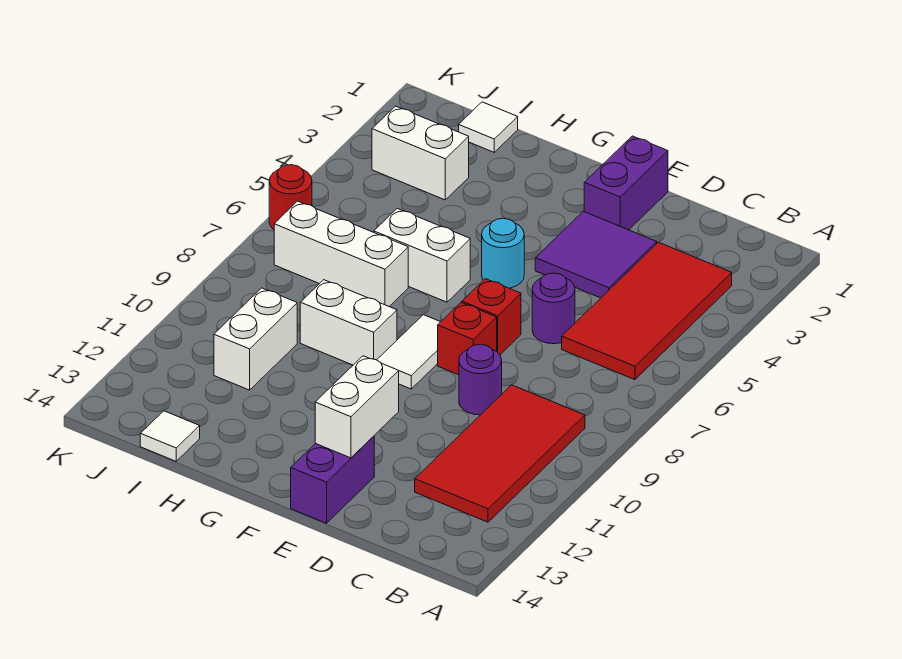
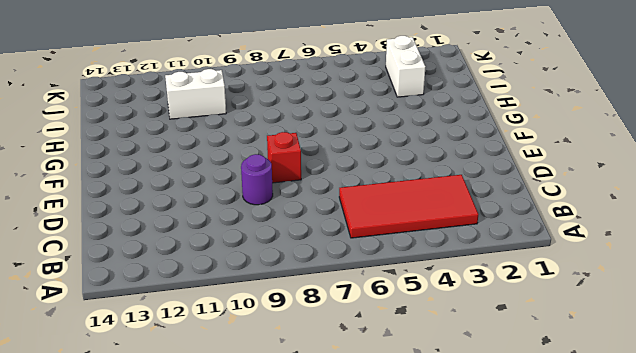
none -> red 2x4 tile [415,385,585,522]
none -> purple 2x2 tile [535,211,657,298]
none -> purple 1x1 round brick [532,273,575,344]

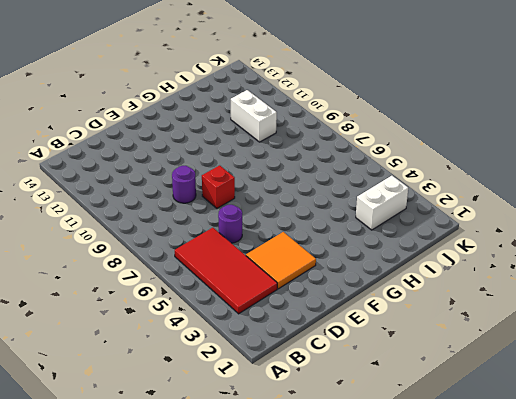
orange 2x2 tile [246,232,316,289] -> purple 2x2 tile [535,211,657,298]
none -> red 2x4 tile [415,385,585,522]
none -> purple 1x2 brick [584,136,668,230]
none -> red 1x1 brick [462,279,521,355]

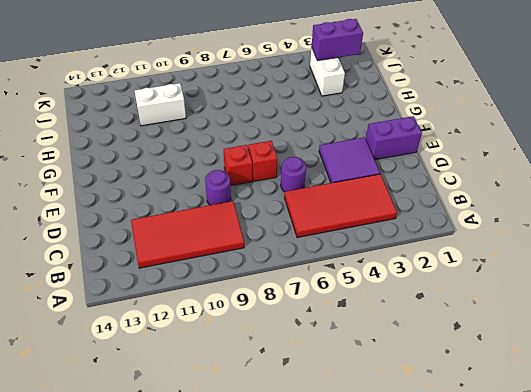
purple 1x2 brick [312,19,363,61] -> purple 1x2 brick moved to [291,436,374,523]
none -> cyan 1x1 round brick [482,218,524,288]
none -> white 1x2 tile [377,315,440,389]
none -> white 1x2 brick [374,208,470,302]

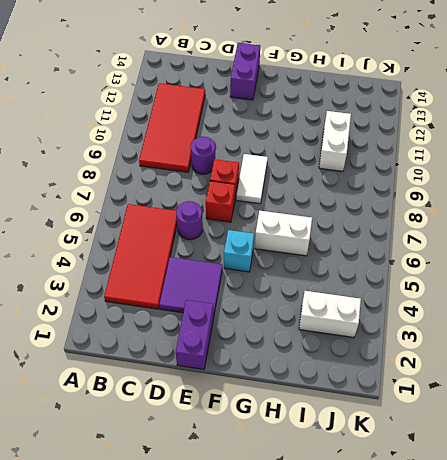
cyan 1x1 brick [224,230,254,272] -> cyan 1x1 round brick [482,218,524,288]
none -> white 1x2 brick [300,280,397,365]
none -> white 1x3 brick [274,201,408,306]
none -> white 1x1 tile [459,102,518,152]

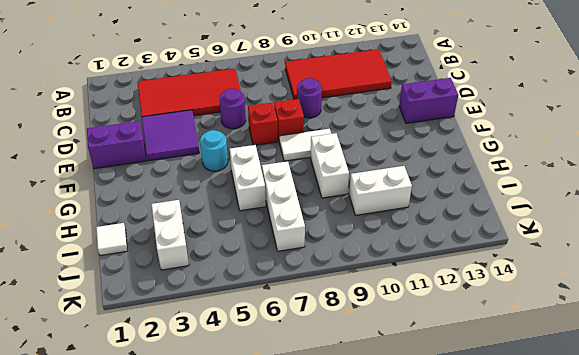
none -> white 1x1 tile [140,411,200,461]
none -> red 1x1 round brick [269,165,312,230]
none -> white 1x2 brick [315,356,399,458]

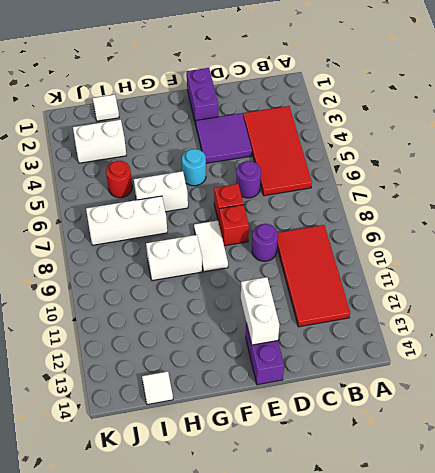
red 1x1 round brick [106,161,132,198] -> red 1x1 round brick moved to [269,165,312,230]
none -> white 1x2 brick [214,288,297,390]

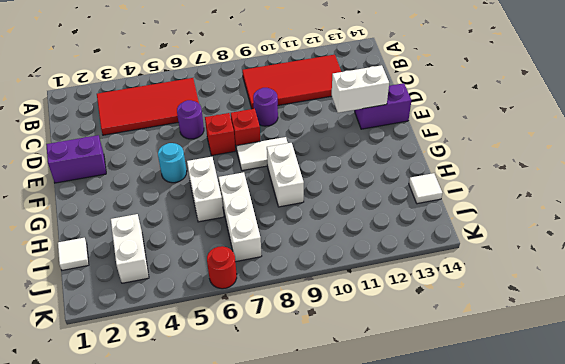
none -> purple 2x2 tile [535,211,657,298]
none -> white 1x2 brick [214,288,297,390]

